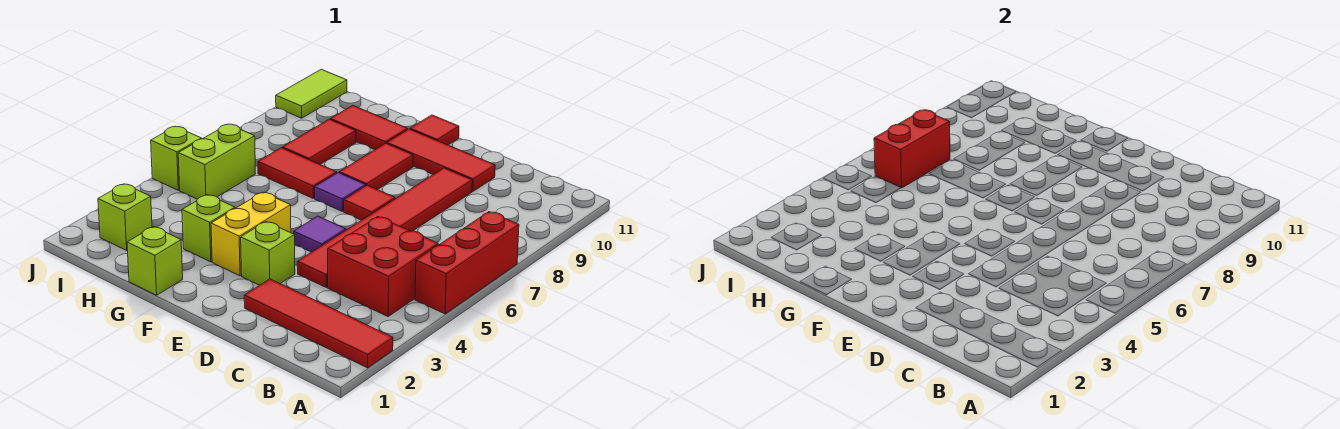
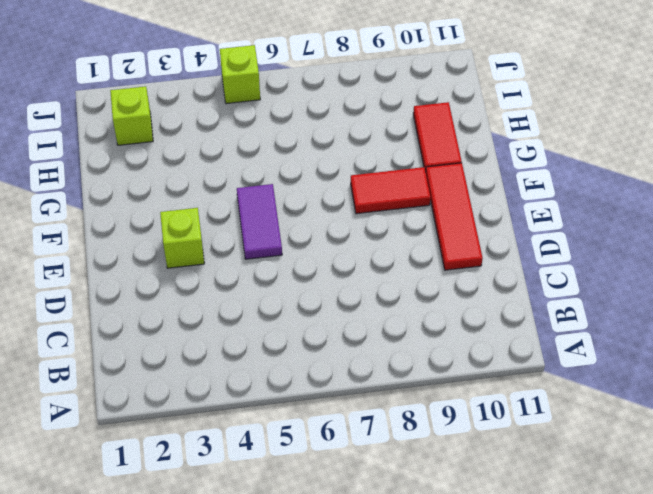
purple 1x2 tile [237,184,282,259] -> purple 1x1 tile [294,216,346,252]
none -> red 1x4 tile [244,279,393,368]
none -> red 1x3 brick [415,212,519,314]
none -> red 2x2 brick [328,217,438,316]

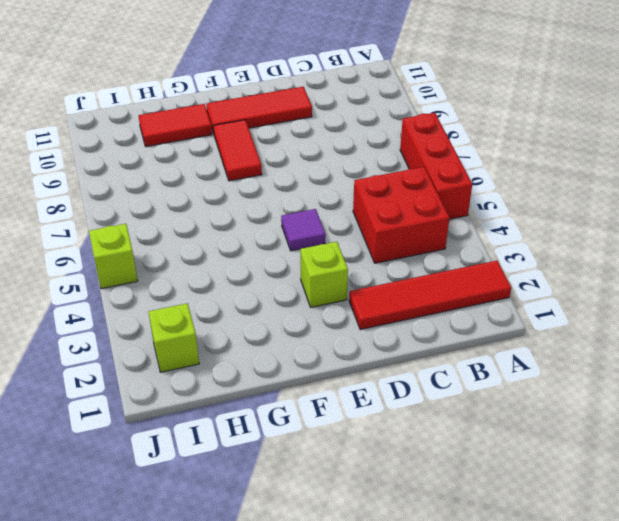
none -> red 1x6 tile [297,168,472,287]
none -> red 1x1 tile [344,185,395,220]
none -> yellow 1x2 brick [211,192,291,276]

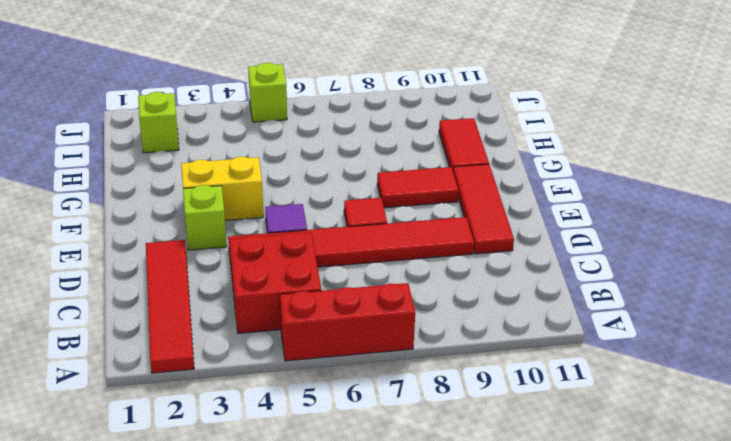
none -> purple 1x1 tile [315,173,366,211]
none -> red 1x1 tile [410,115,459,145]
none -> lime 1x1 brick [127,227,183,295]

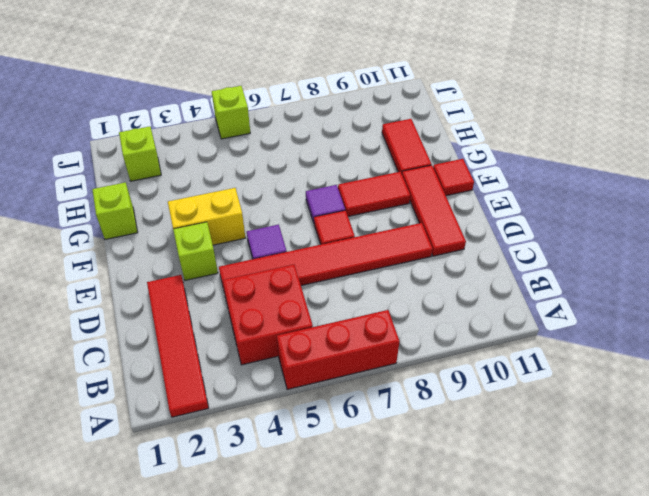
none -> lime 1x1 brick [182,195,235,262]
none -> red 1x2 tile [258,148,337,198]
none -> red 1x2 tile [282,119,356,164]

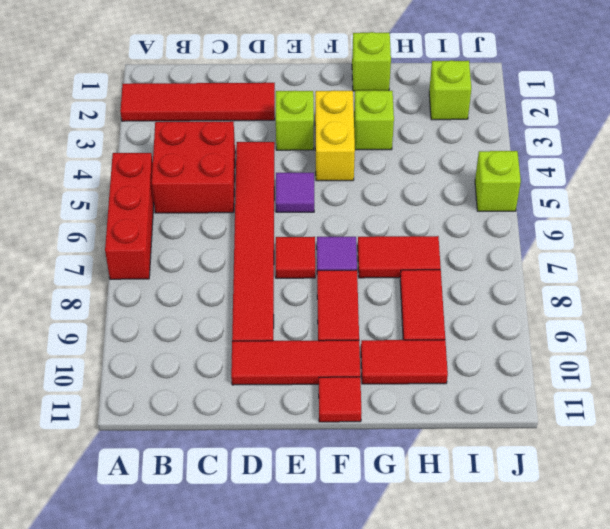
none -> lime 1x2 brick [178,124,256,199]
none -> lime 1x2 tile [276,69,347,118]
none -> red 1x2 brick [874,110,950,188]

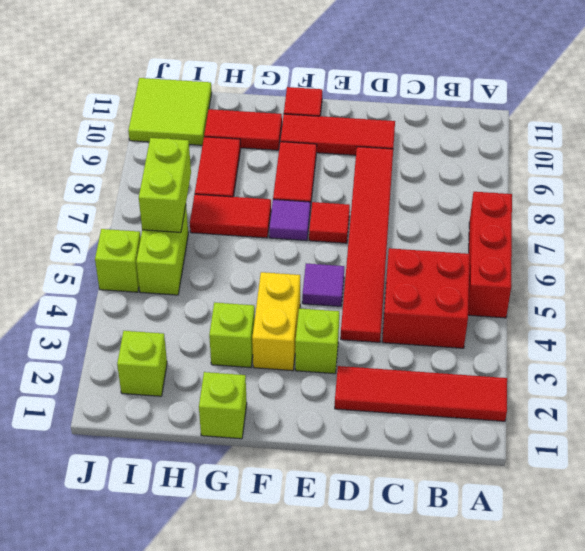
lime 1x2 brick [139,138,191,232] -> red 1x2 brick [874,110,950,188]
lime 2x2 tile [128,78,212,145] -> lime 1x2 tile [276,69,347,118]

